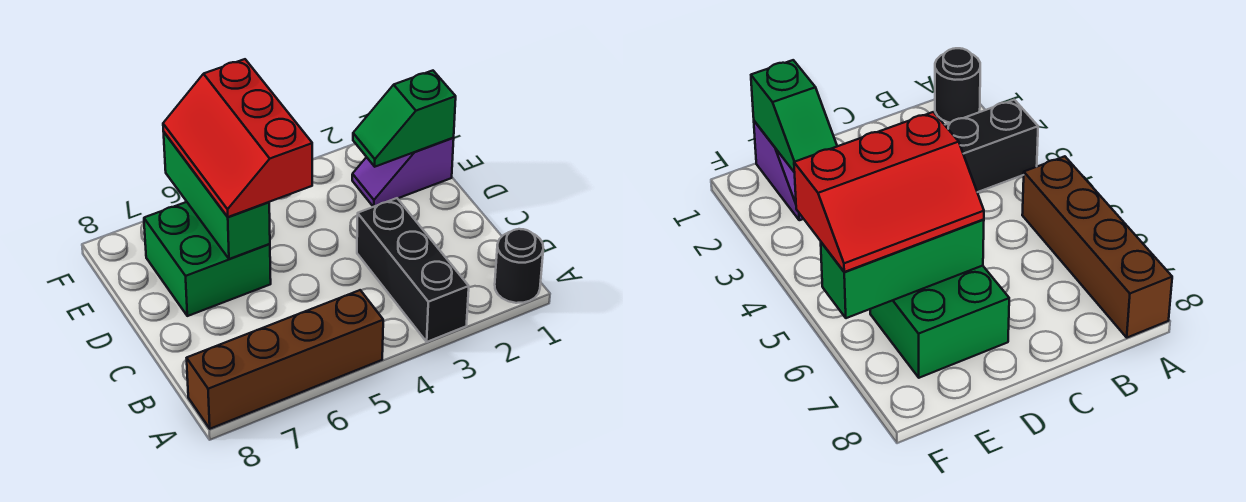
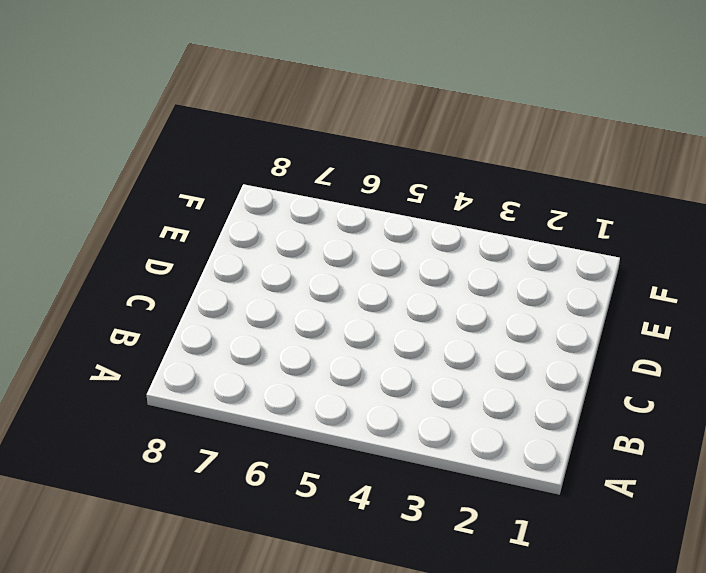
none -> black 1x1 round brick [495,229,543,303]
none -> black 1x3 brick [357,198,469,342]

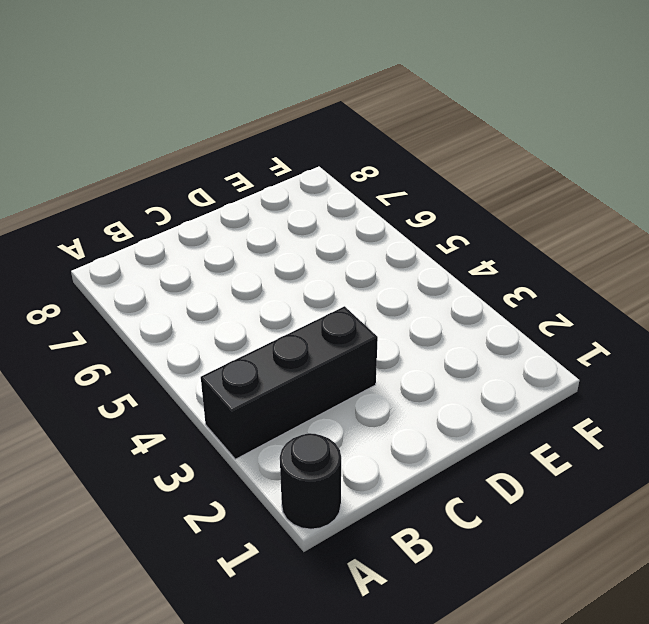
none -> brown 1x4 brick [187,290,383,429]
none -> green 2x2 brick [144,202,271,316]

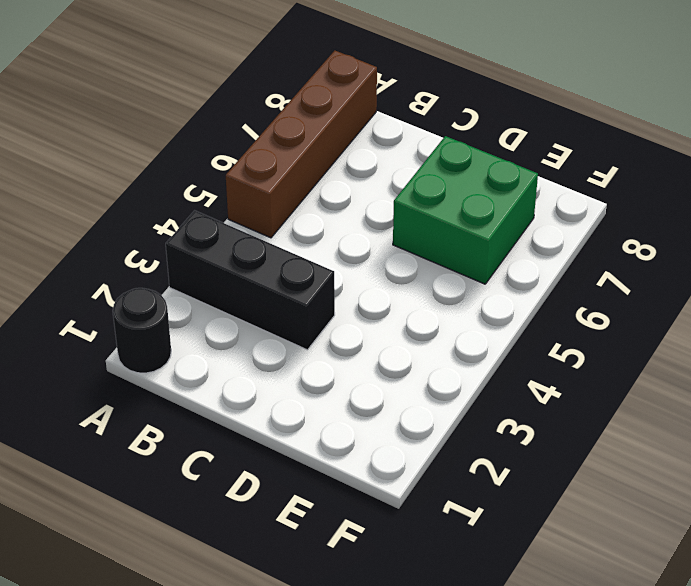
none -> purple 1x2 slope [352,138,454,207]
none -> green 1x3 brick [164,133,270,259]

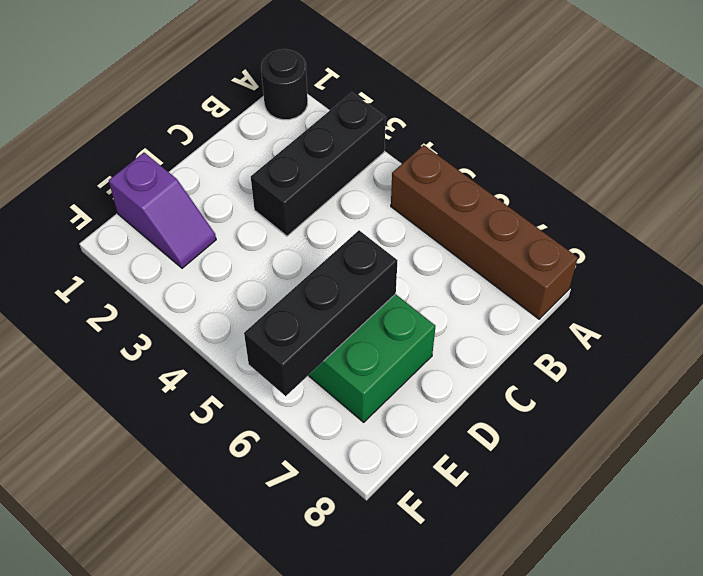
black 1x3 brick [244,230,398,396] -> green 1x3 brick [164,133,270,259]
none -> green 1x2 slope [353,71,456,167]
none -> red 2x3 slope [163,59,312,217]

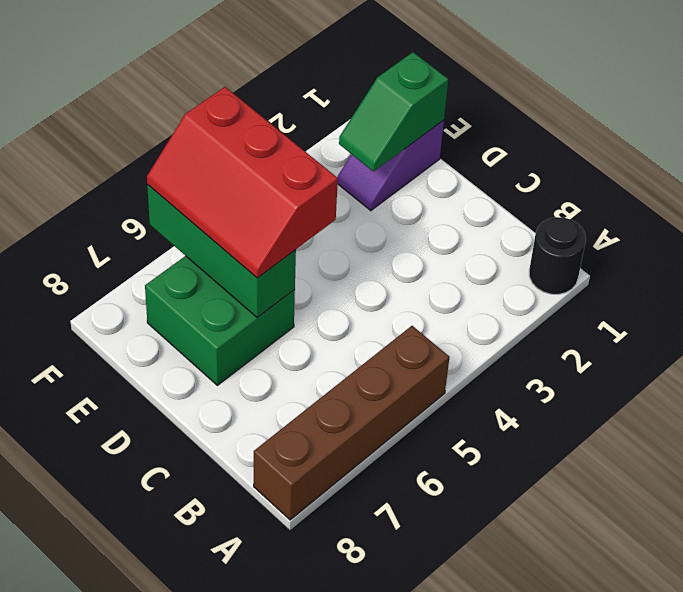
none -> black 1x3 brick [357,198,469,342]

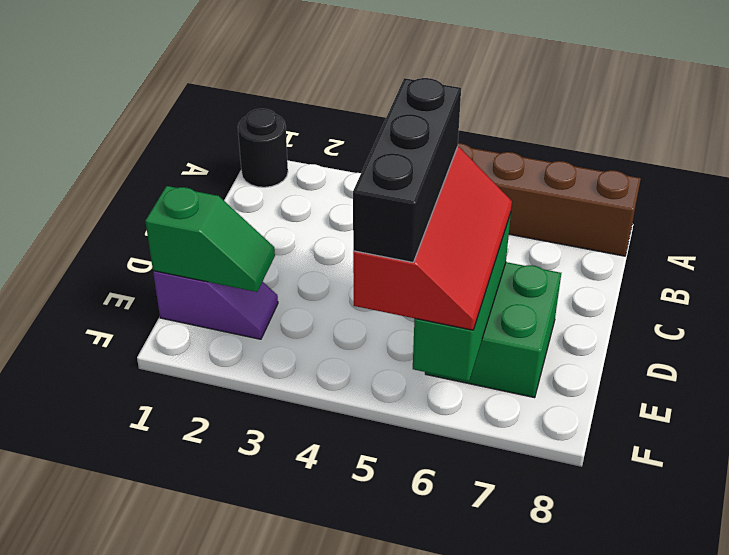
black 1x3 brick [353,78,461,262] -> black 1x3 brick moved to [357,198,469,342]

